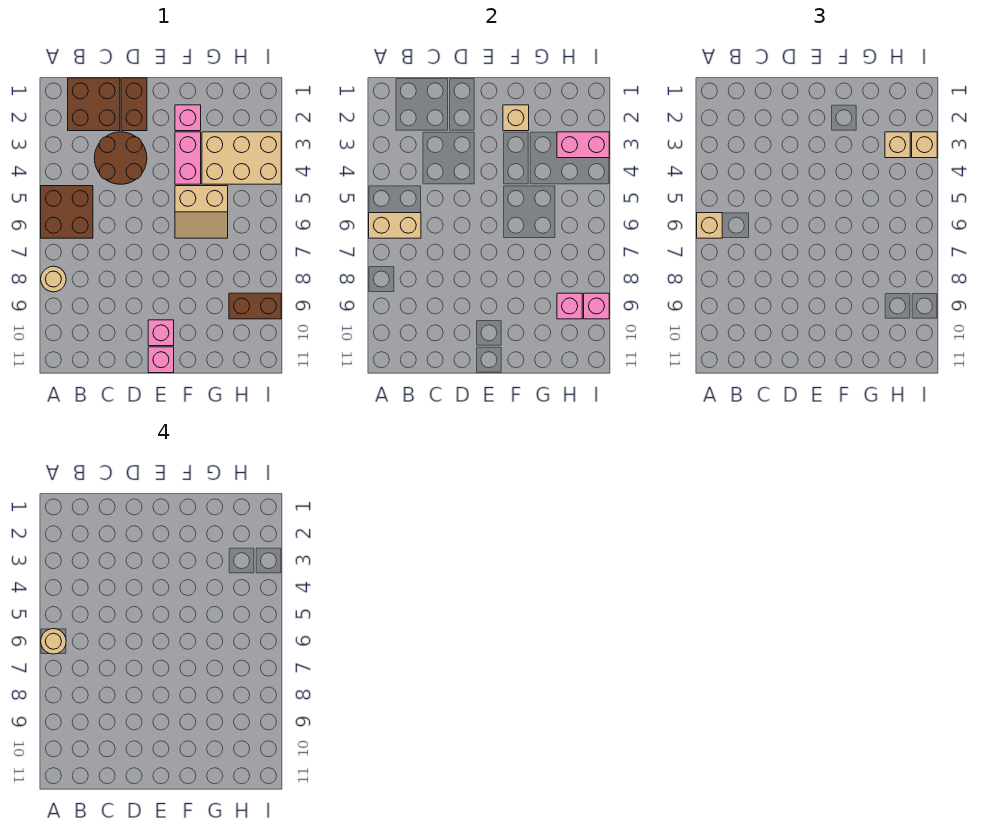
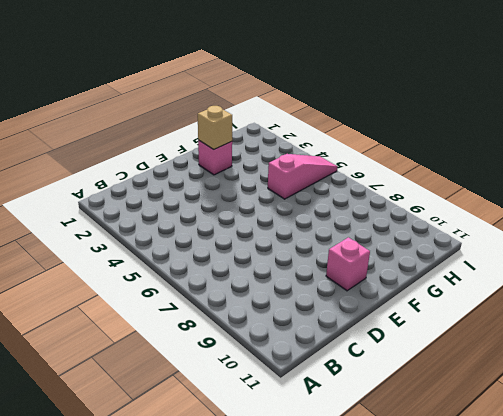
pink 1x3 slope [268,154,337,199] -> tan 2x2 slope [175,186,228,238]
none -> brown 2x2 brick [41,186,93,238]
none -> tan 1x1 round brick [41,266,66,292]
none -> brown 2x2 brick [68,78,120,131]

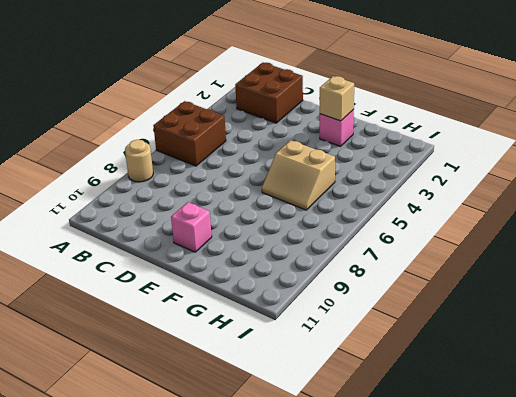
none -> brown 2x2 round brick [94,132,147,184]
none -> brown 1x2 brick [121,78,147,131]
none -> pink 1x1 brick [148,347,174,373]

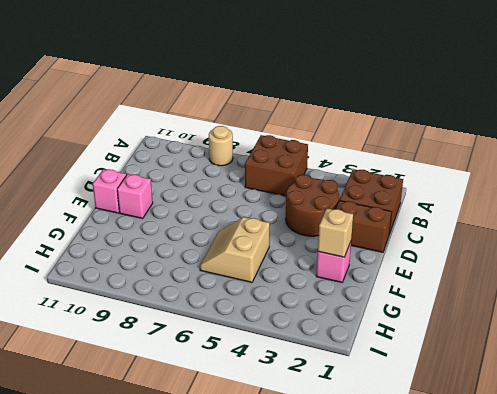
none -> pink 1x2 brick [175,132,201,184]
none -> tan 2x3 brick [202,132,281,184]
none -> brown 1x2 brick [229,293,281,319]

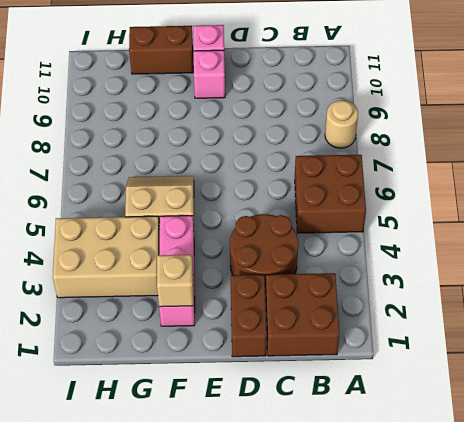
brown 1x2 brick [129,26,193,74] -> brown 1x2 brick moved to [229,293,281,319]
none -> tan 1x2 brick [369,213,421,238]
none -> pink 1x2 brick [557,132,609,158]
none -> pink 1x1 brick [557,293,582,319]

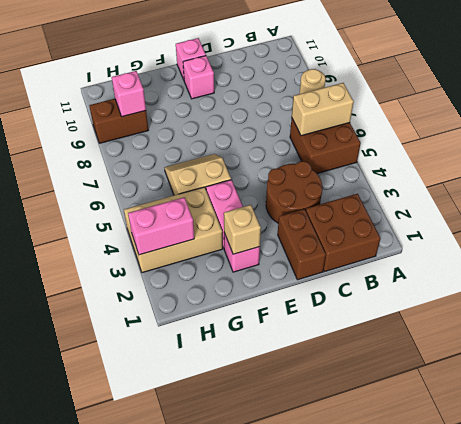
none -> pink 1x1 brick [584,293,609,319]
none -> tan 1x1 brick [697,213,722,238]
none -> tan 1x1 brick [885,132,910,158]

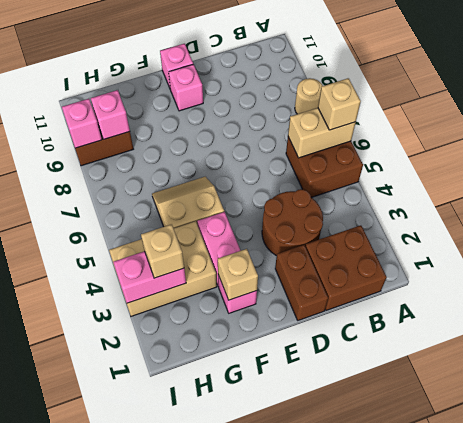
none -> tan 1x1 brick [912,132,937,158]
none -> tan 1x1 round brick [41,629,66,654]

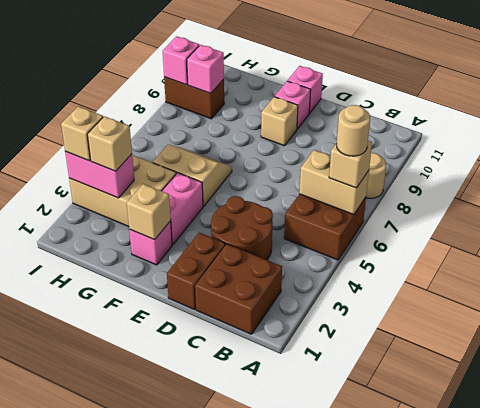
tan 1x1 brick [261,97,298,146] -> none

